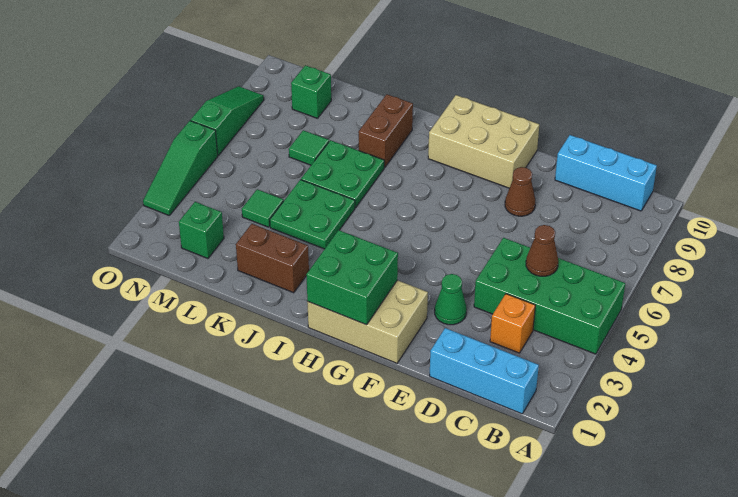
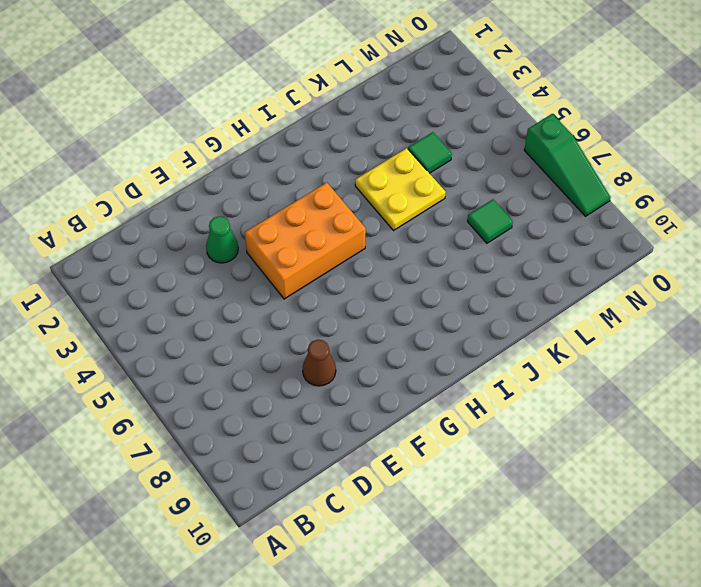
orange 2x3 brick [245,183,366,299] -> none
yellow 2x2 plate [355,148,446,231] -> green 2x2 plate [270,180,355,249]
none -> green 2x4 brick [474,238,625,354]
none -> cyan 1x3 brick [430,328,539,414]
none -> cyan 1x3 brick [555,135,657,211]

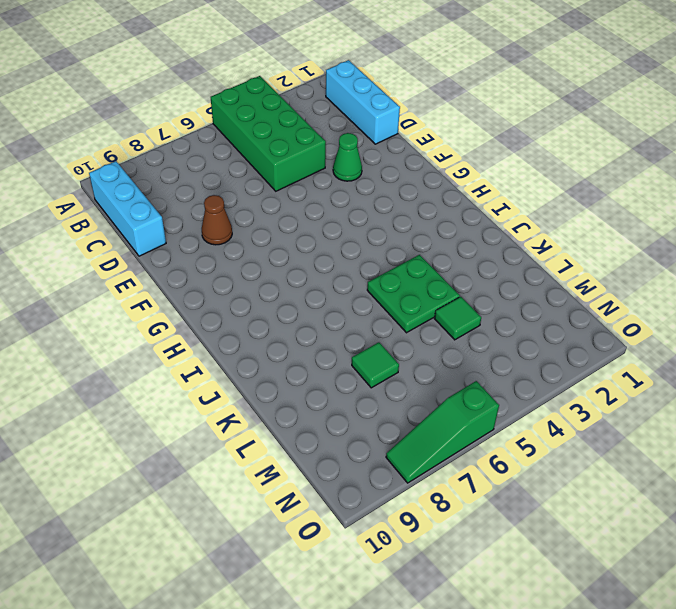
none -> orange 1x1 brick [490,294,535,353]
none -> tan 2x3 brick [307,280,428,363]
none -> tan 2x3 brick [428,95,539,188]

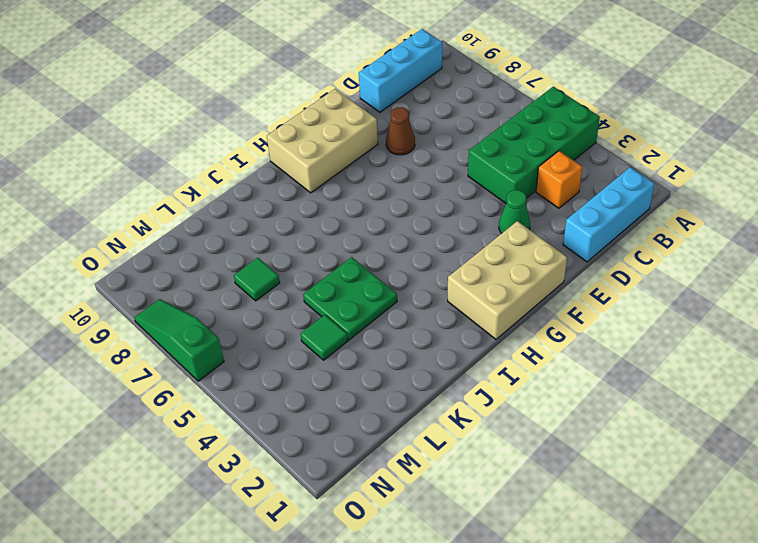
none -> brown 1x2 brick [236,224,309,293]
none -> green 2x2 plate [301,140,384,207]
none -> brown 1x2 brick [358,94,413,168]

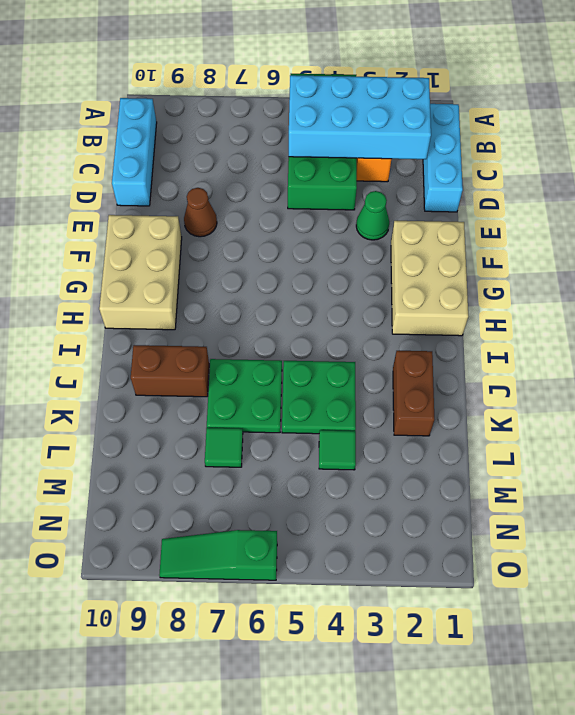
cyan 2x4 brick [289,75,431,159] -> brown 1x1 cone [526,225,558,276]
none -> green 1x1 brick [179,202,224,259]
none -> green 1x1 brick [291,65,331,118]
none -> green 1x3 slope [143,121,218,215]

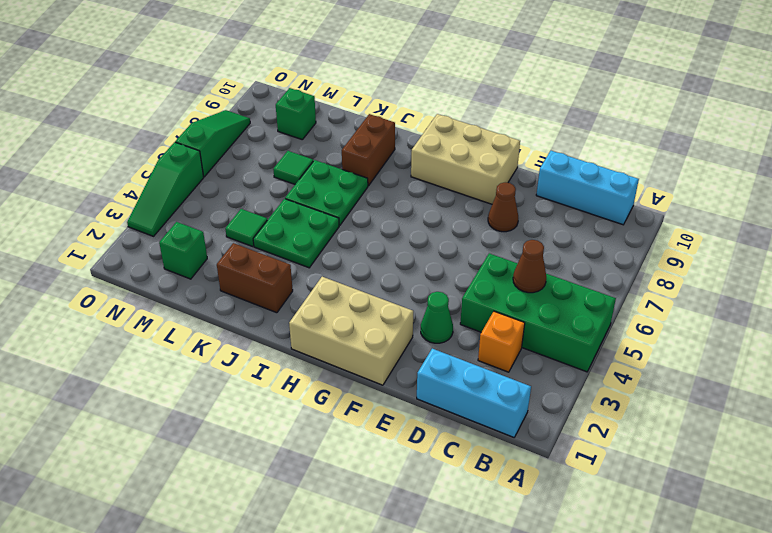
none -> green 2x2 brick [306,230,398,325]

